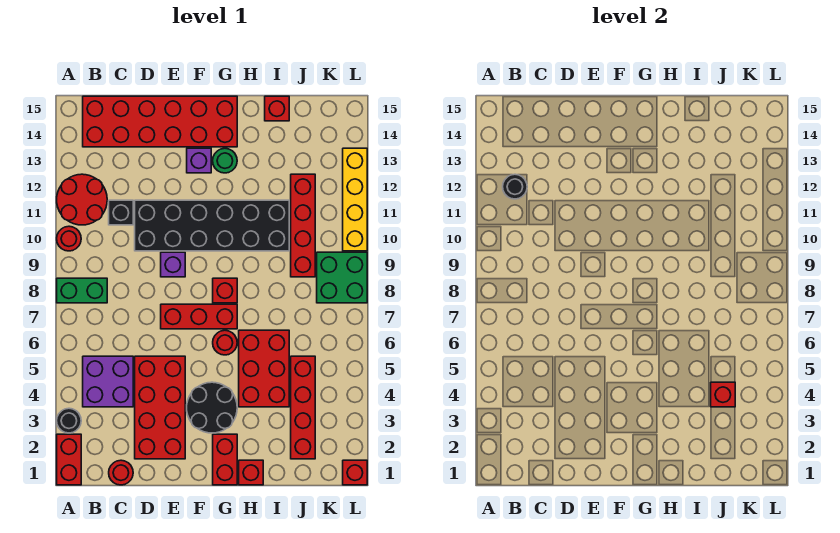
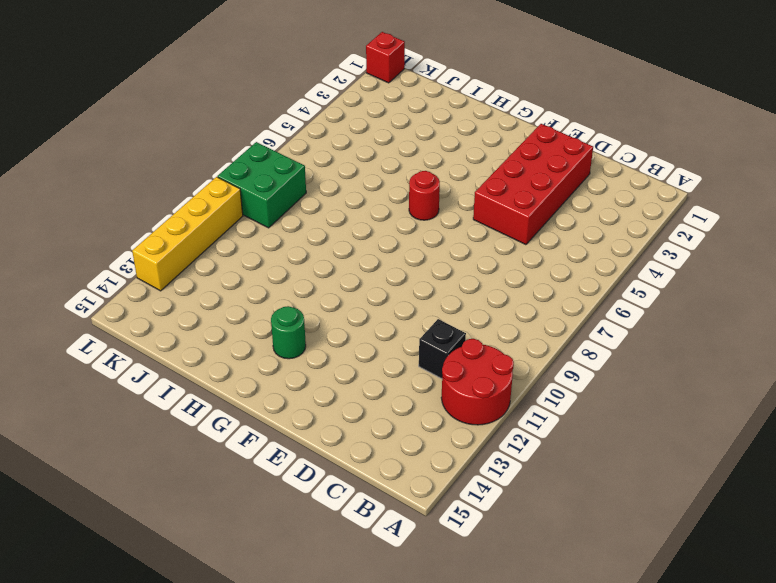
none -> red 1x2 brick [57,434,81,485]
none -> black 1x1 round brick [57,408,81,433]
none -> green 1x2 brick [57,278,107,303]

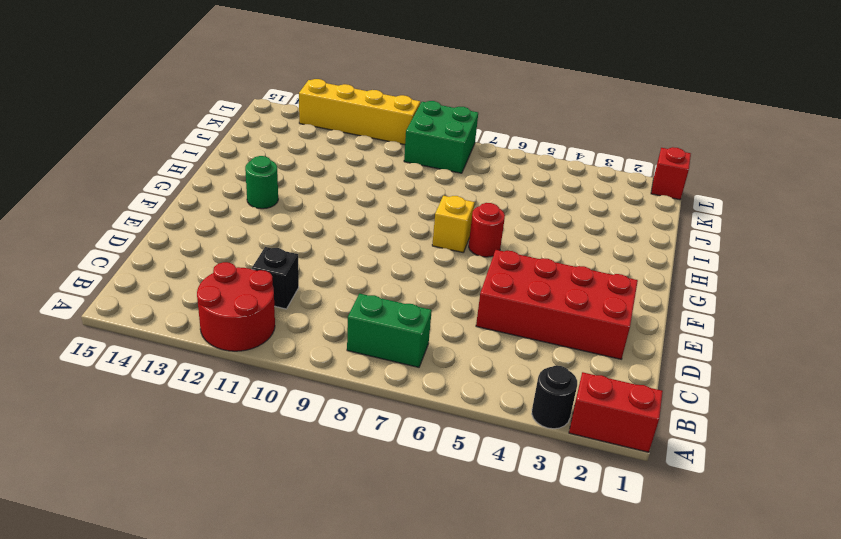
green 1x2 brick [347,294,432,367] -> green 1x2 brick turned to [57,278,107,303]
yellow 1x1 brick [432,196,475,253] -> red 1x3 brick [161,304,237,329]
none -> red 1x1 round brick [57,226,81,251]
none -> purple 2x2 brick [83,356,133,407]
none -> red 2x6 brick [83,96,237,147]

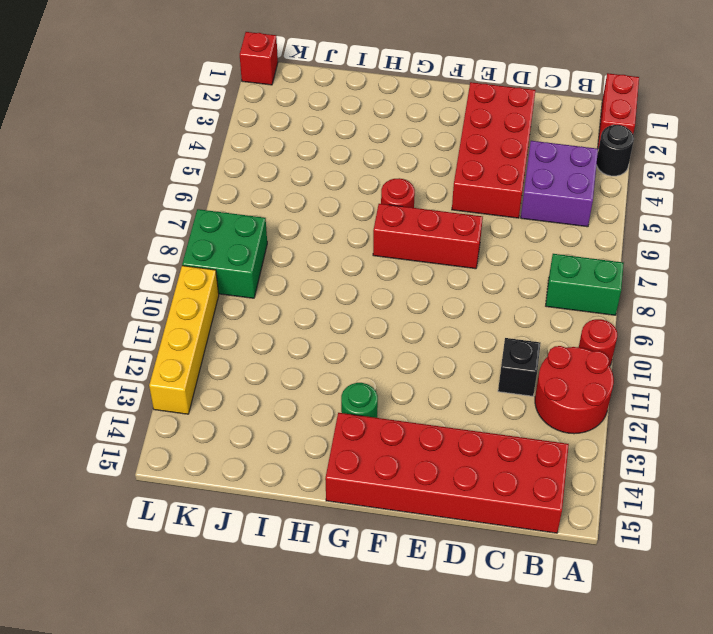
none -> red 1x1 round brick [109,460,133,485]
none -> black 2x6 brick [135,200,289,251]
none -> purple 1x1 brick [161,252,185,277]

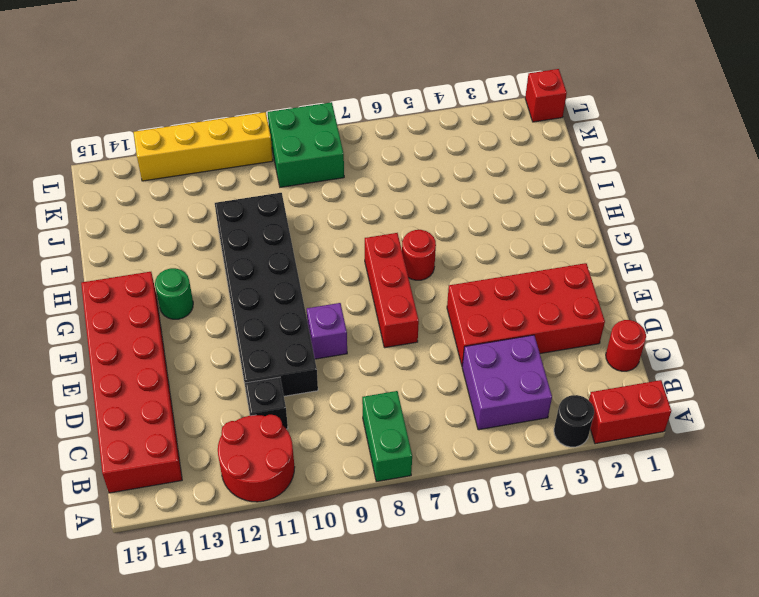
none -> red 1x1 round brick [57,226,81,251]
none -> black 2x2 round brick [187,382,237,433]
none -> purple 1x1 brick [187,148,211,173]

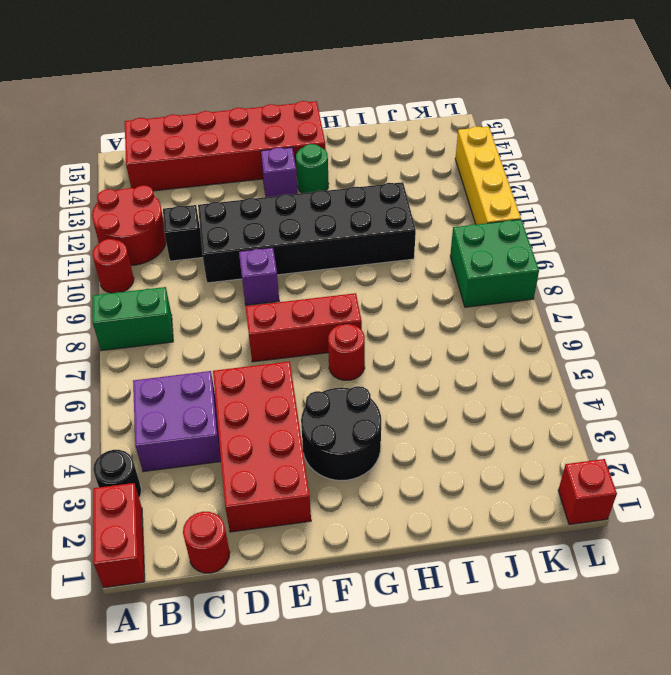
none -> red 1x2 brick [213,434,237,485]
none -> red 1x1 brick [213,278,237,303]
none -> red 1x1 brick [239,460,263,485]

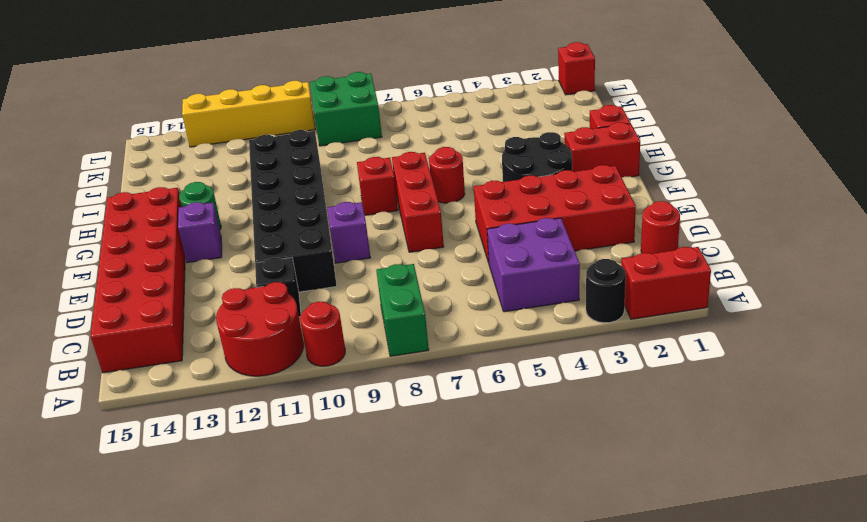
none -> red 2x3 brick [239,330,289,407]
none -> red 1x1 brick [265,96,289,121]
none -> red 1x4 brick [291,356,315,459]

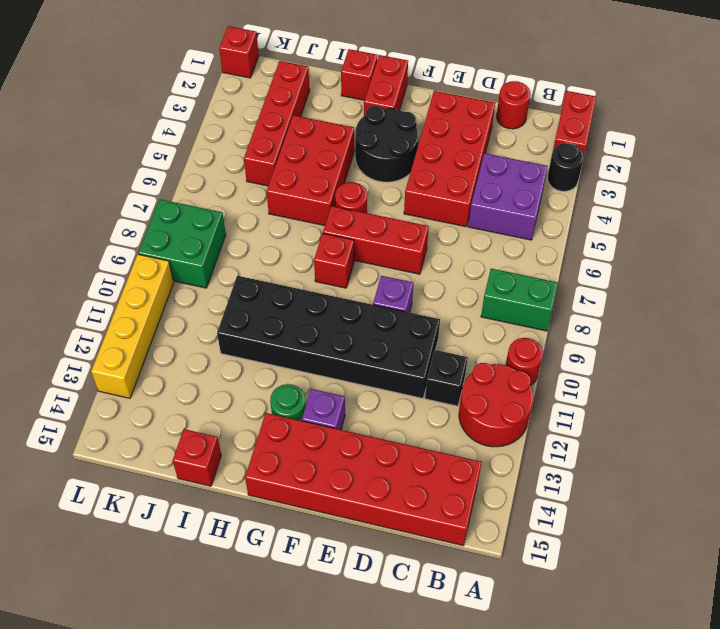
none -> red 1x4 brick [291,174,315,277]
none -> black 1x1 round brick [503,174,527,199]
none -> red 1x1 brick [711,382,735,407]

